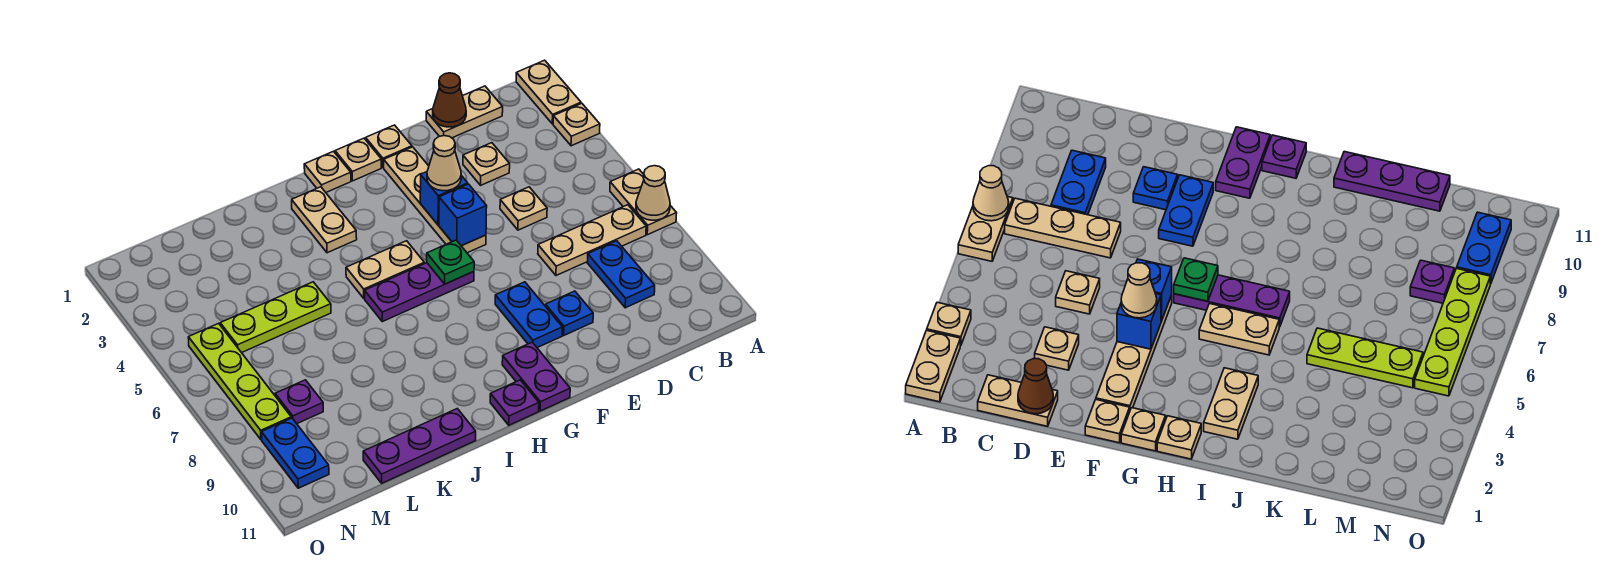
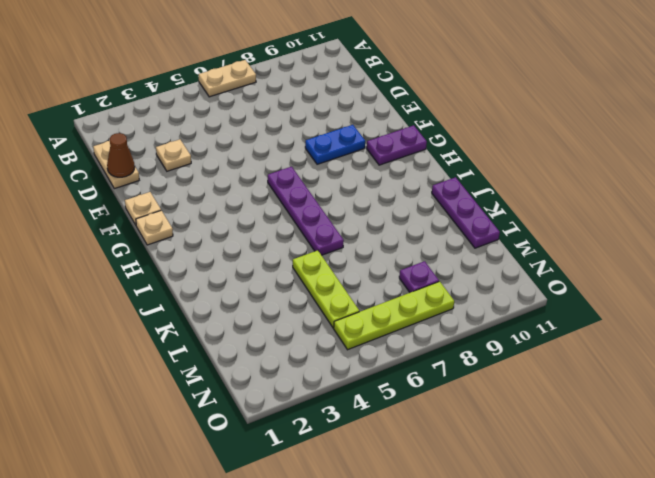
purple 1x4 plate [268,167,344,255] -> purple 1x3 plate [365,263,474,322]
none -> tan 1x2 plate [516,60,581,124]
none -> tan 1x1 plate [553,103,600,146]
none -> tan 1x3 plate [538,205,646,276]
none -> blue 1x2 plate [587,241,655,308]

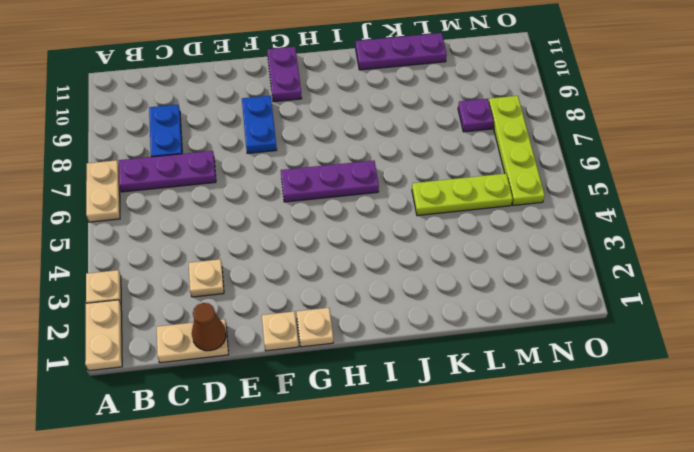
purple 1x3 plate [119,151,216,192] -> tan 1x3 plate [538,205,646,276]
none -> tan 1x1 plate [500,187,547,230]
none -> blue 1x1 plate [545,291,593,335]
none -> tan 1x4 plate [384,147,486,253]
none -> tan 1x1 plate [304,151,351,192]

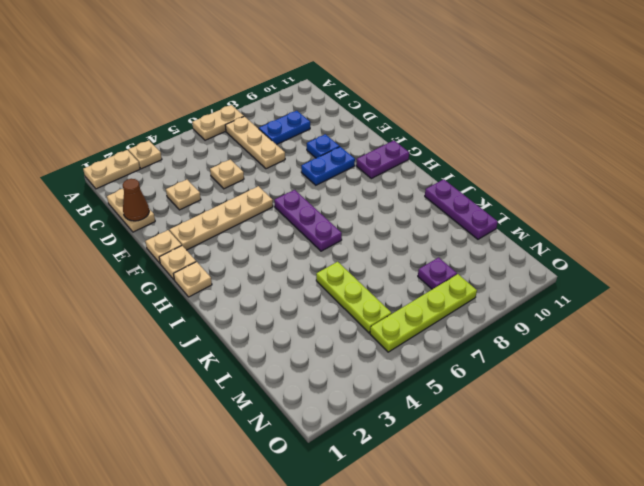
none -> tan 1x2 plate [346,241,424,298]
none -> purple 1x1 plate [490,380,539,425]
none -> tan 1x2 plate [292,187,357,253]
none -> blue 1x2 plate [262,418,329,488]

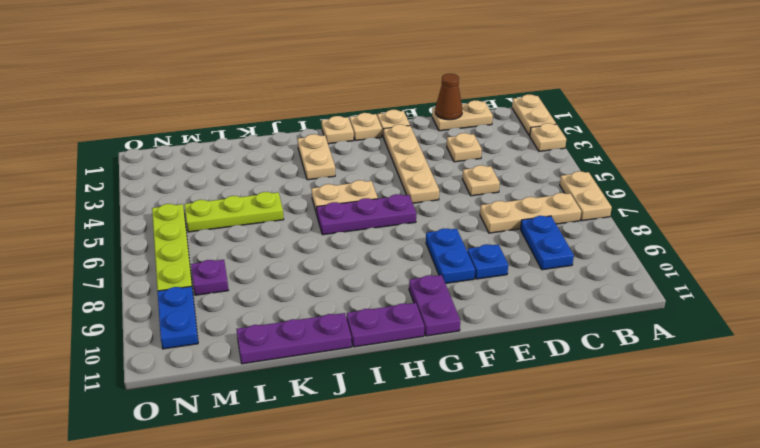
purple 1x2 plate [347,303,424,347] -> purple 1x1 plate [490,380,539,425]
none -> tan 1x1 cone [636,166,670,220]
none -> blue 1x1 brick [420,172,468,225]
none -> blue 1x1 brick [439,184,487,246]
none -> green 1x1 plate [427,240,474,284]

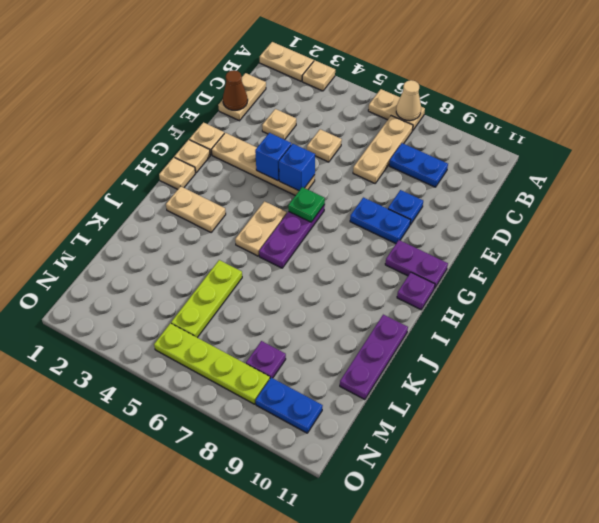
none -> tan 1x1 cone [427,136,461,191]

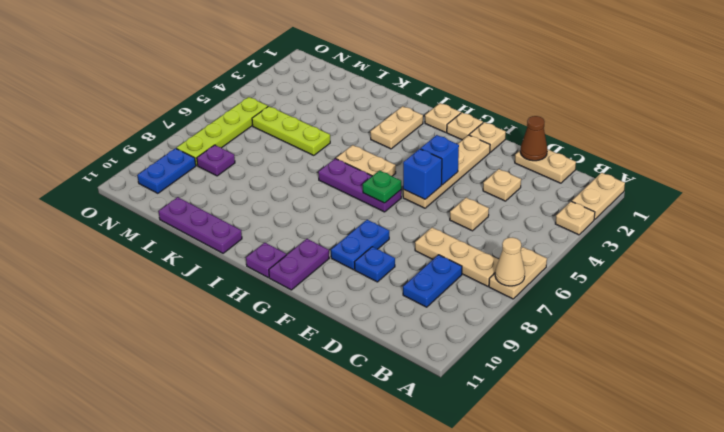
none -> tan 1x1 cone [427,136,461,191]

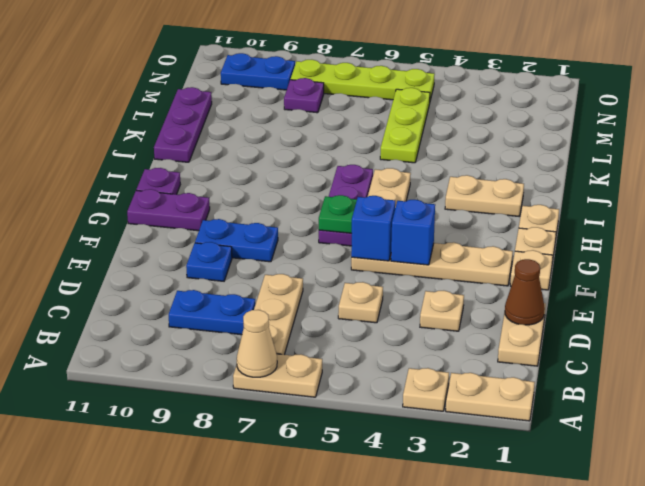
none -> tan 1x1 cone [427,136,461,191]

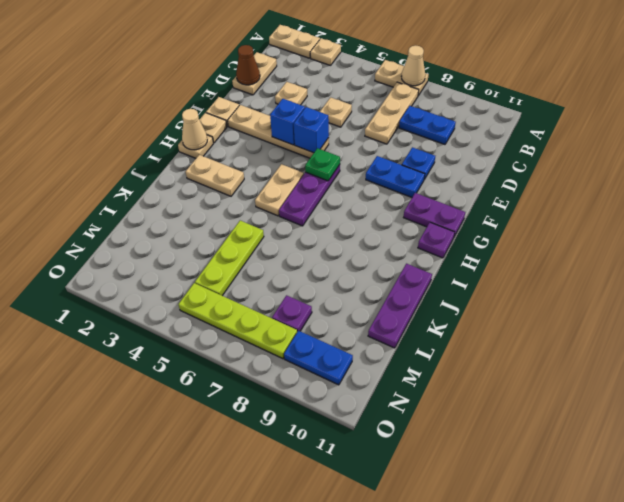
tan 1x1 cone [182,109,207,150] -> tan 1x1 cone moved to [427,136,461,191]

